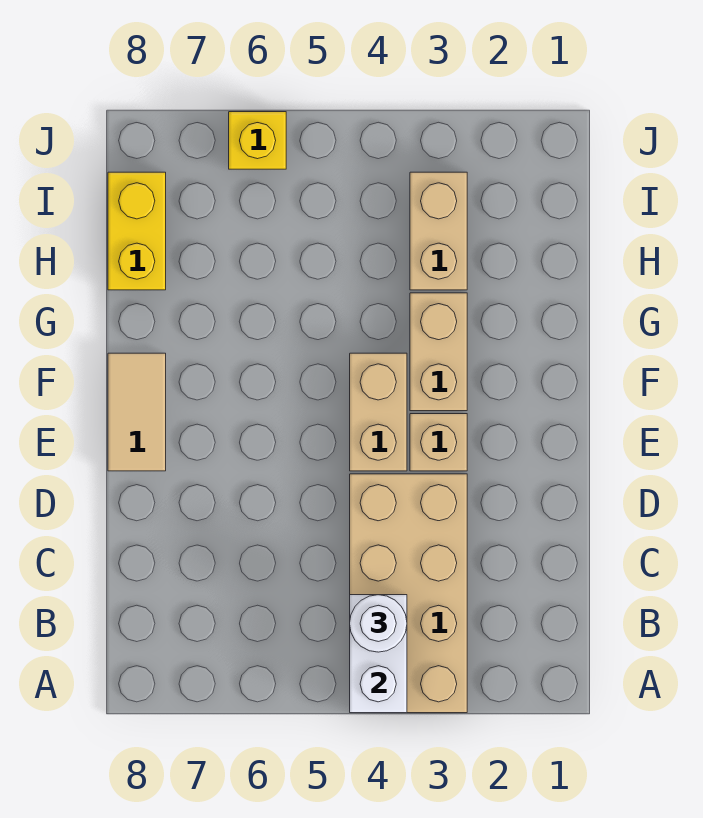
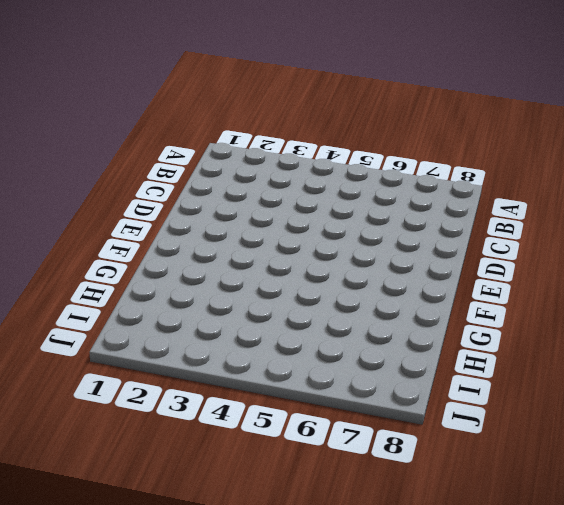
none -> tan 2x4 brick [350,474,467,713]
none -> tan 1x1 brick [410,414,467,471]

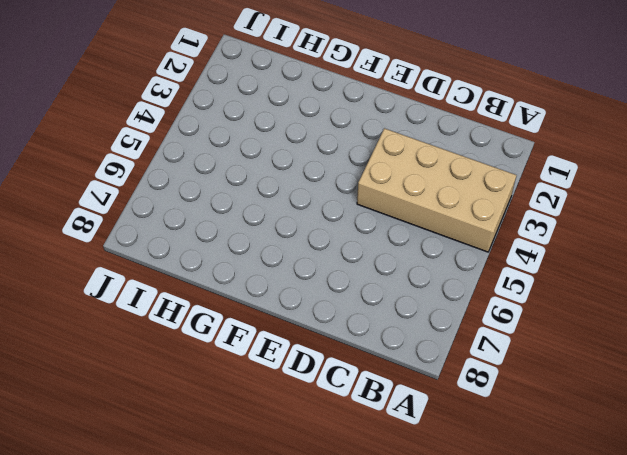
none -> tan 1x1 brick [410,414,467,471]
none -> tan 1x2 brick [350,353,407,471]

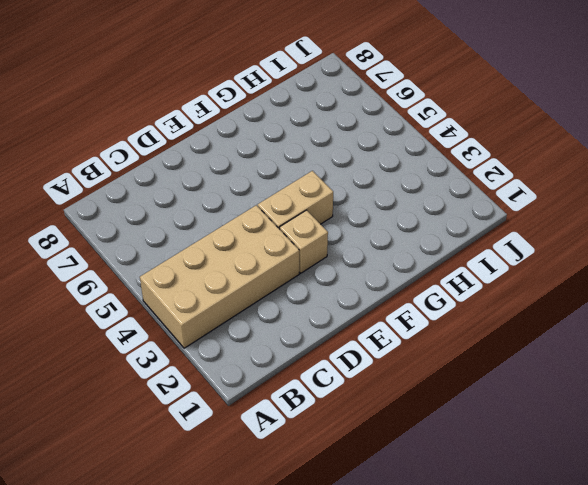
none -> tan 1x2 tile [108,353,166,471]
none -> tan 1x2 brick [410,293,467,411]

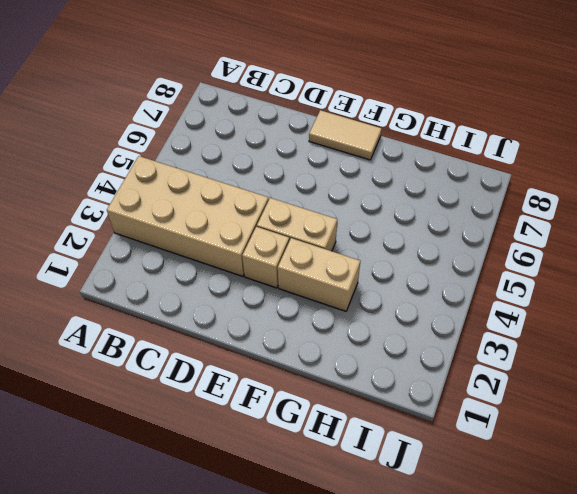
none -> tan 1x2 brick [410,172,467,290]
none -> yellow 1x2 brick [108,172,166,290]

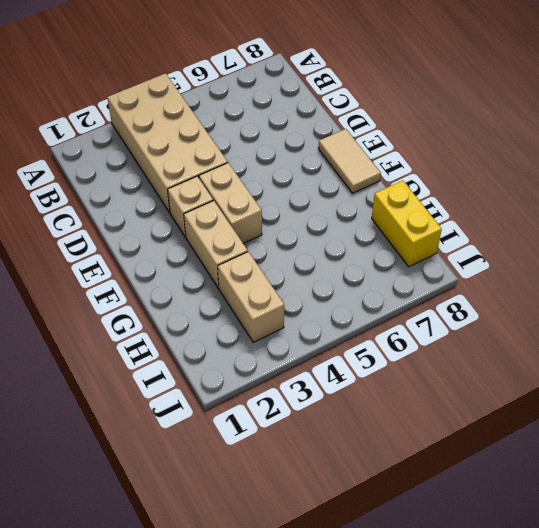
none -> yellow 1x1 brick [229,112,286,169]
none -> white 1x2 brick [350,595,407,713]

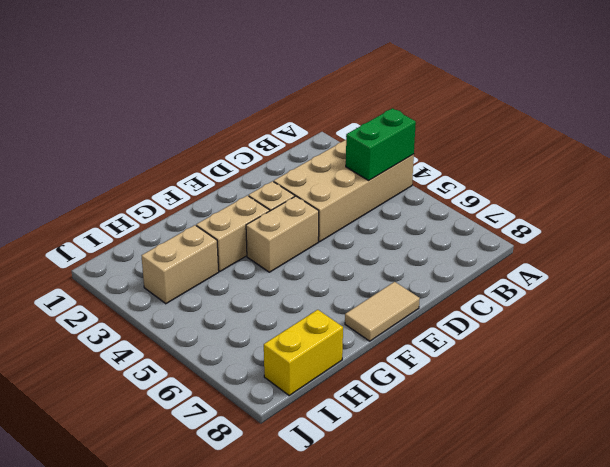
green 1x2 brick [346,108,416,180] -> white 1x2 brick [350,595,407,713]
none -> yellow 1x1 brick [229,112,286,169]
none -> white 1x1 round brick [350,595,407,652]

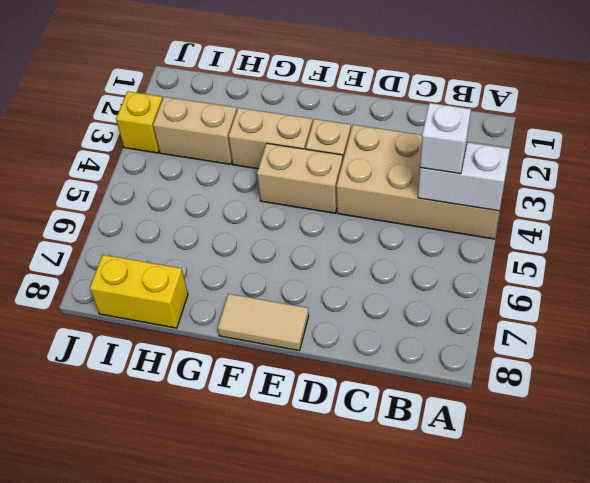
white 1x1 brick [420,103,471,174] -> white 1x1 round brick [350,595,407,652]
yellow 1x1 brick [116,91,163,153] -> yellow 1x1 brick moved to [229,112,286,169]

